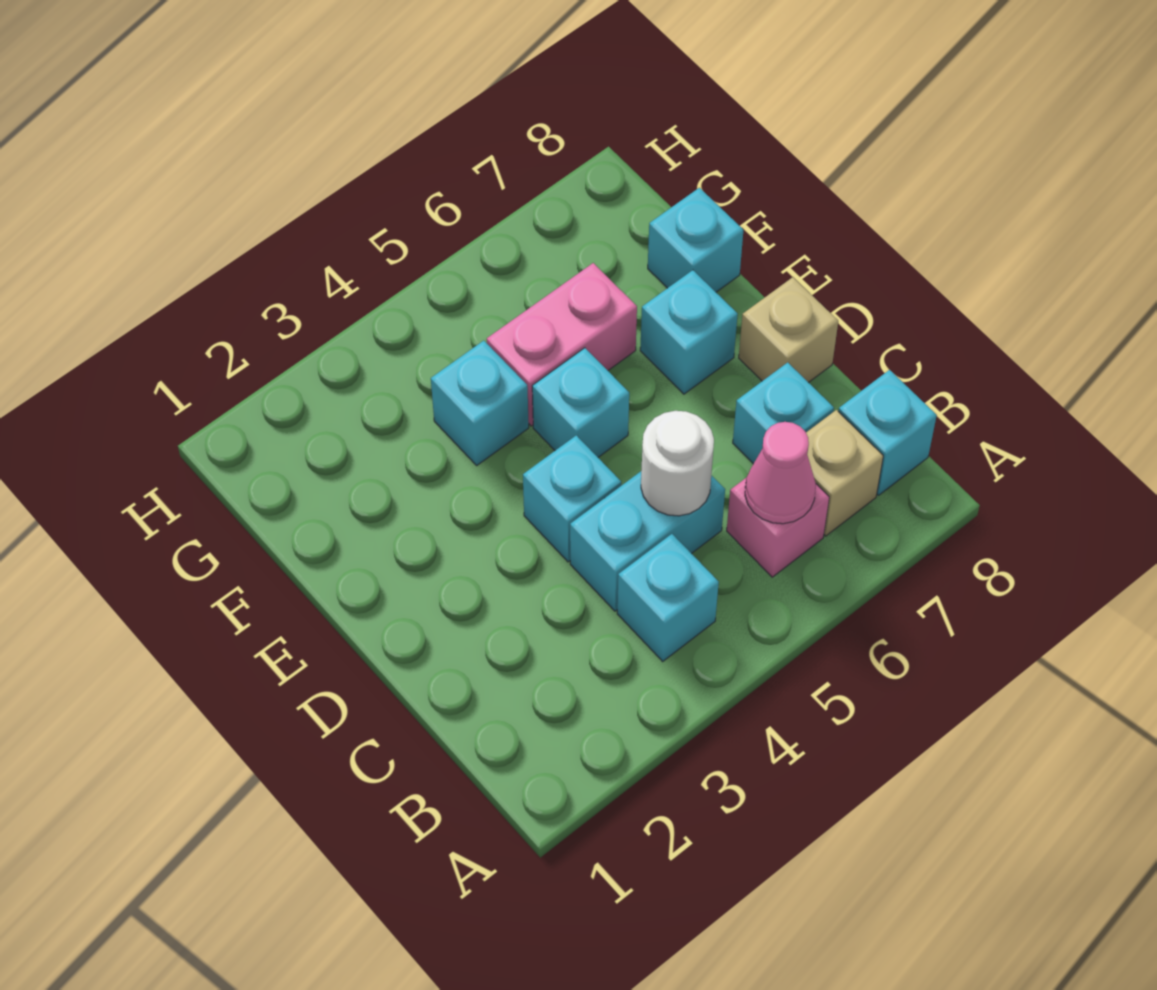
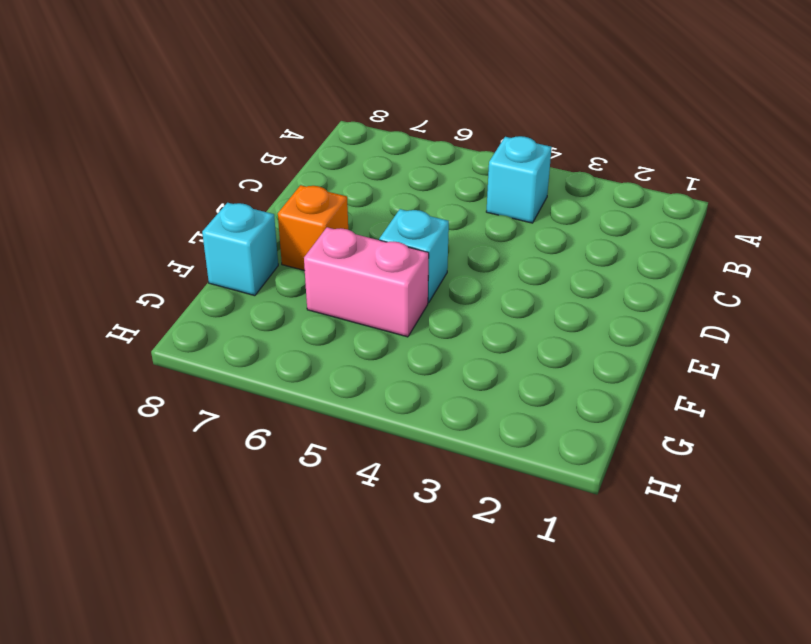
orange 1x1 brick [278,185,348,271] -> cyan 1x1 brick [640,270,738,394]
none -> pink 1x1 brick [727,477,829,577]
none -> tan 1x1 brick [806,410,883,536]
none -> cyan 1x1 brick [838,370,937,495]

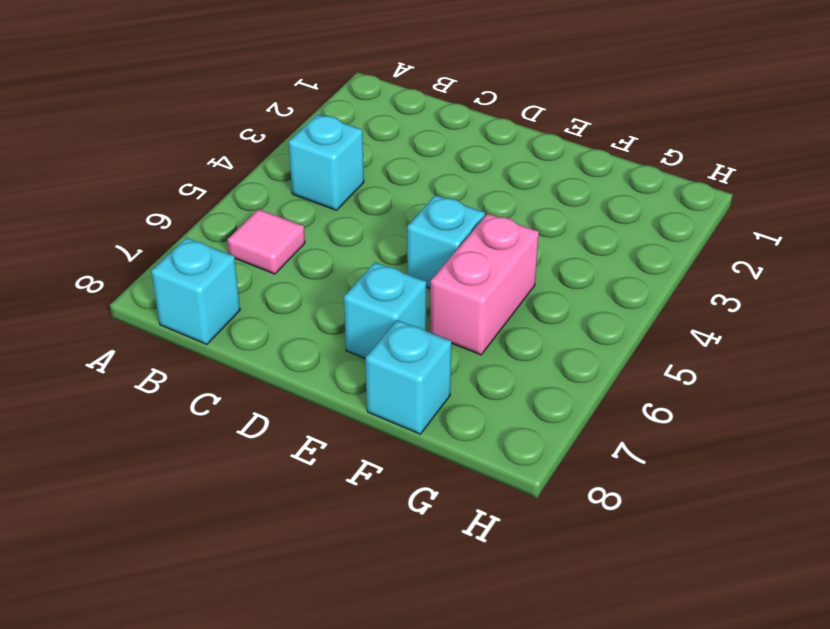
pink 1x1 tile [227,209,305,274] -> pink 1x1 brick [727,477,829,577]
none -> tan 1x1 brick [806,410,883,536]
none -> cyan 1x2 brick [570,471,725,611]
none -> cyan 1x1 brick [733,362,834,464]

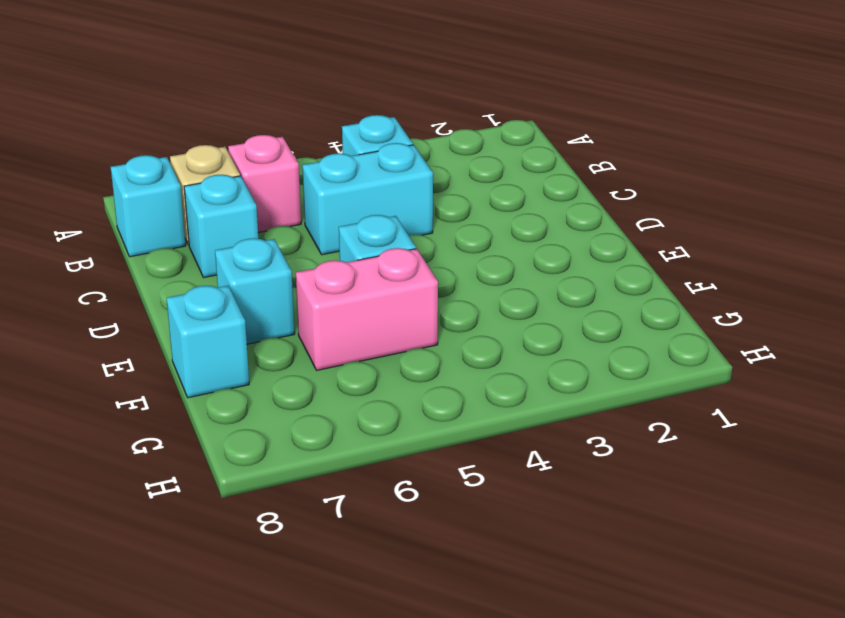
none -> cyan 1x1 brick [523,435,621,562]
none -> tan 1x1 brick [739,277,838,383]
none -> cyan 1x1 brick [431,341,529,465]

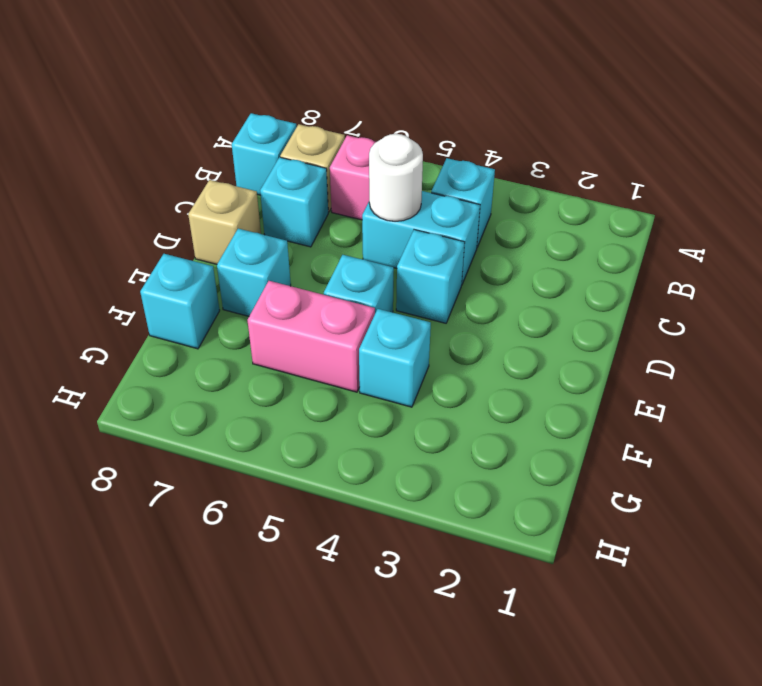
none -> pink 1x1 cone [745,422,816,524]

